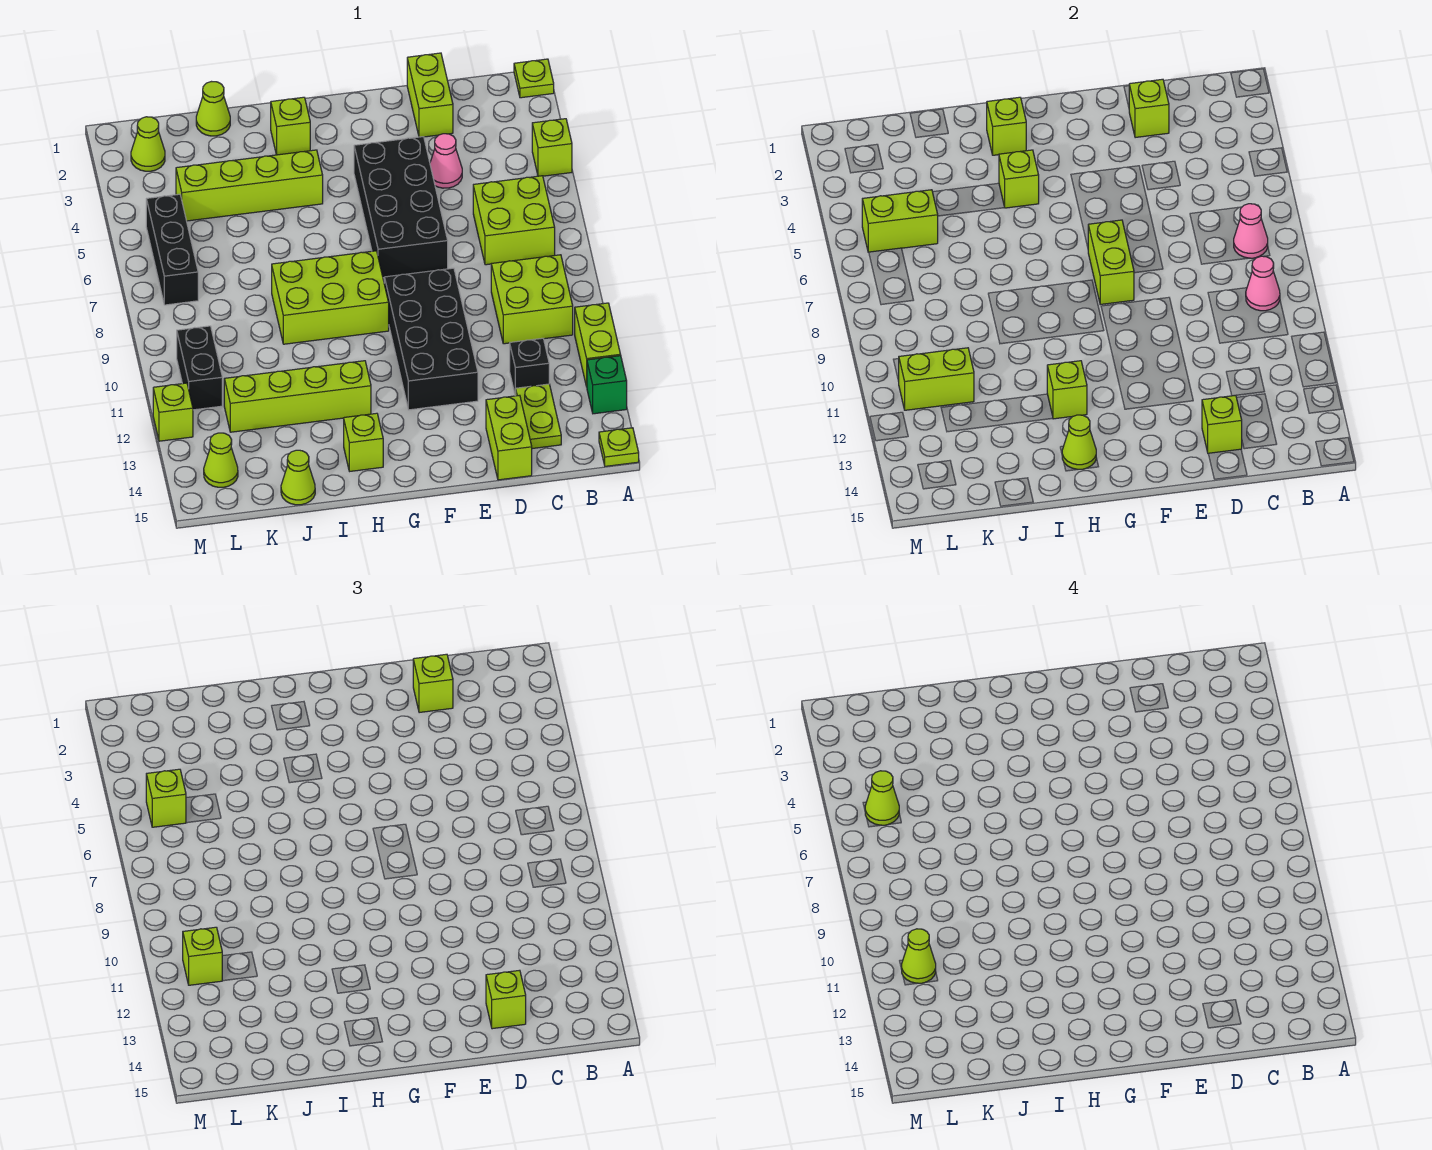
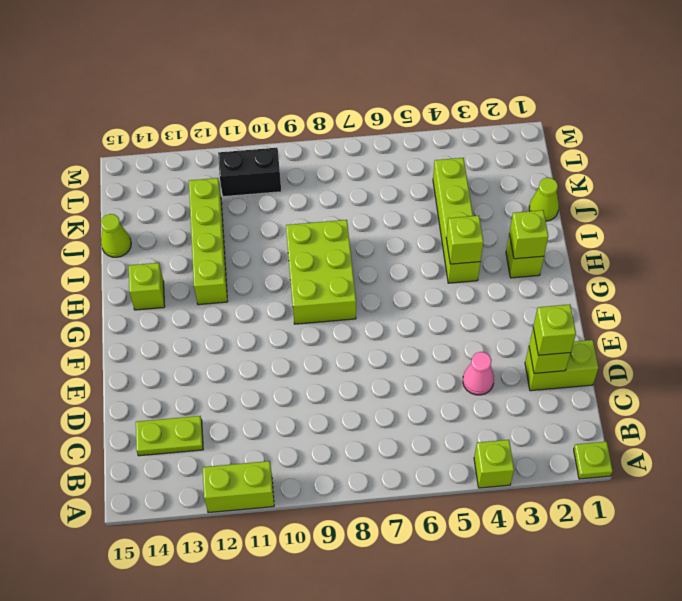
none -> green 1x1 brick [587,356,627,414]
none -> lime 1x1 plate [599,428,639,466]
none -> lime 2x2 brick [473,176,555,265]
none -> lime 2x2 brick [491,255,573,344]

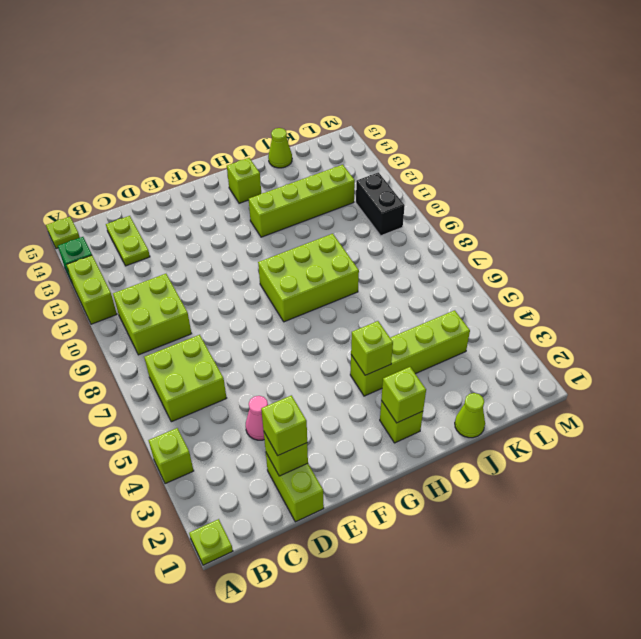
none -> black 1x1 brick [510,338,549,396]
none -> lime 1x2 brick [486,395,532,480]
none -> black 2x4 brick [354,137,448,278]
none -> black 2x4 brick [384,268,478,410]

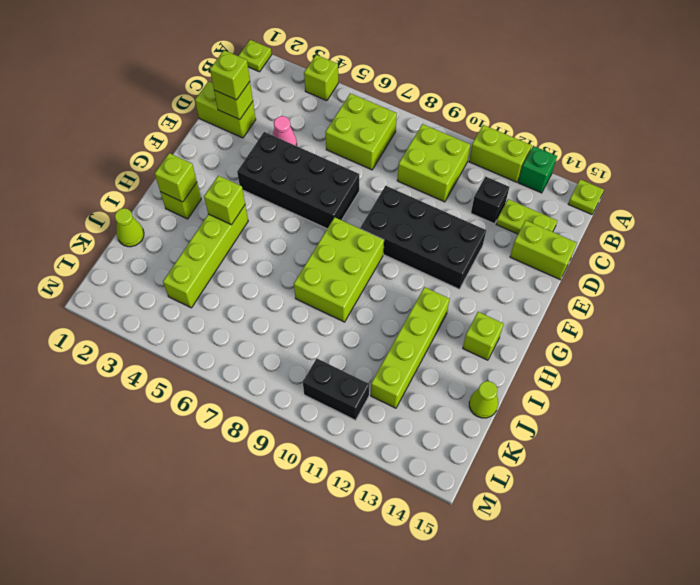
none -> lime 1x1 cone [131,117,165,171]
none -> black 1x3 brick [146,194,198,305]
none -> lime 1x1 cone [204,433,238,487]
none -> lime 1x1 brick [153,383,193,441]

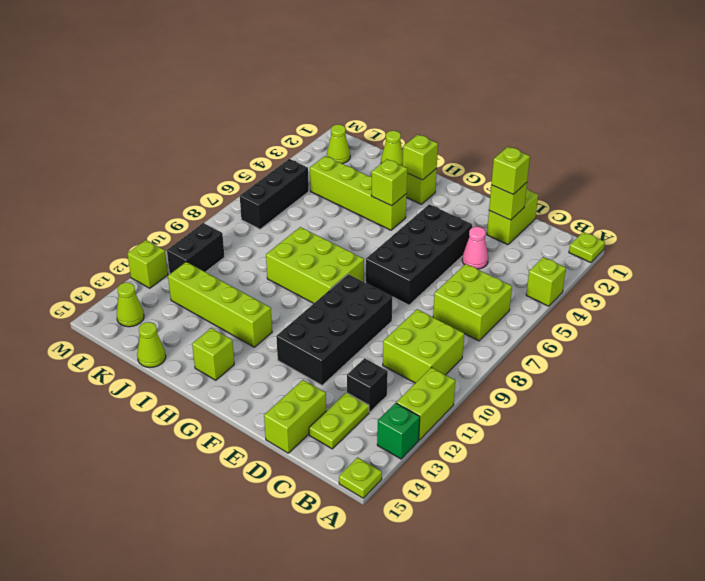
none -> pink 1x1 cone [1234,204,1268,258]
none -> pink 1x1 cone [1246,256,1280,311]
none -> lime 1x1 brick [1202,395,1242,453]
none -> lime 1x2 brick [1088,220,1134,304]

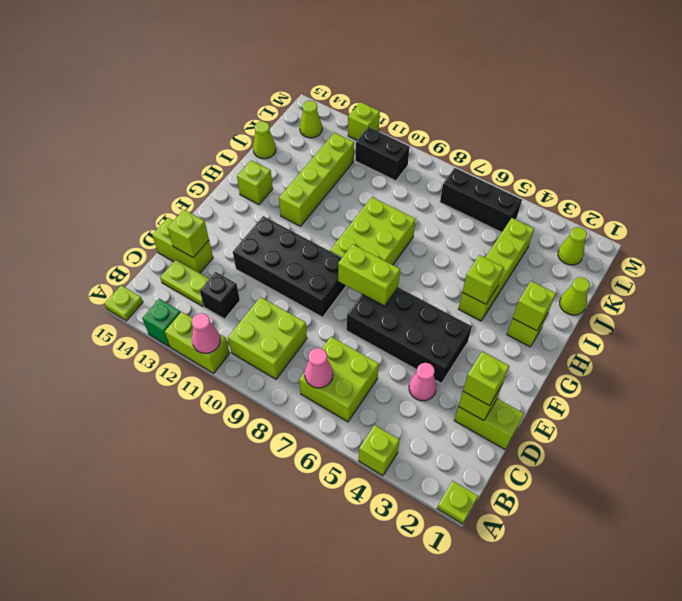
pink 1x1 cone [192,313,220,353] -> pink 1x1 cone moved to [1246,256,1280,311]
none -> lime 1x1 brick [1047,361,1087,419]
none -> lime 1x1 cone [1062,415,1096,469]
none -> lime 1x2 brick [862,190,938,252]
none -> lime 1x2 brick [899,348,974,410]

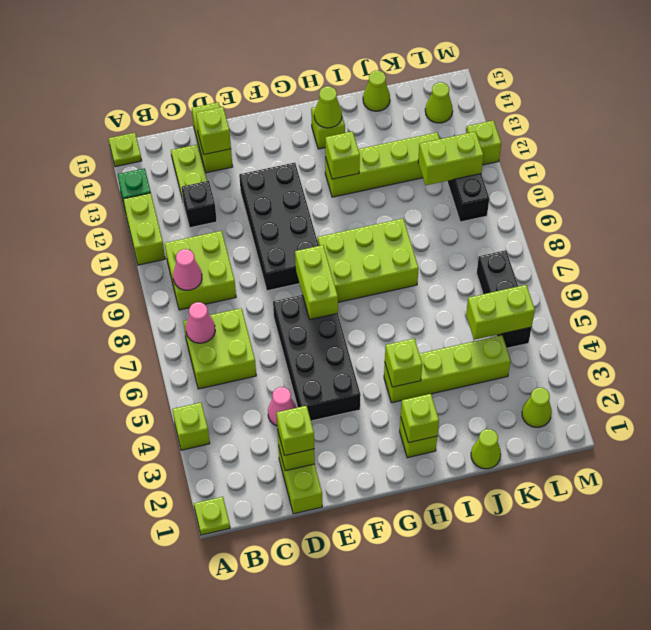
none -> lime 1x1 brick [486,970,526,1029]
none -> lime 1x1 brick [146,769,186,827]
none -> lime 1x1 brick [183,927,222,985]
none -> lime 1x1 cone [865,771,899,825]

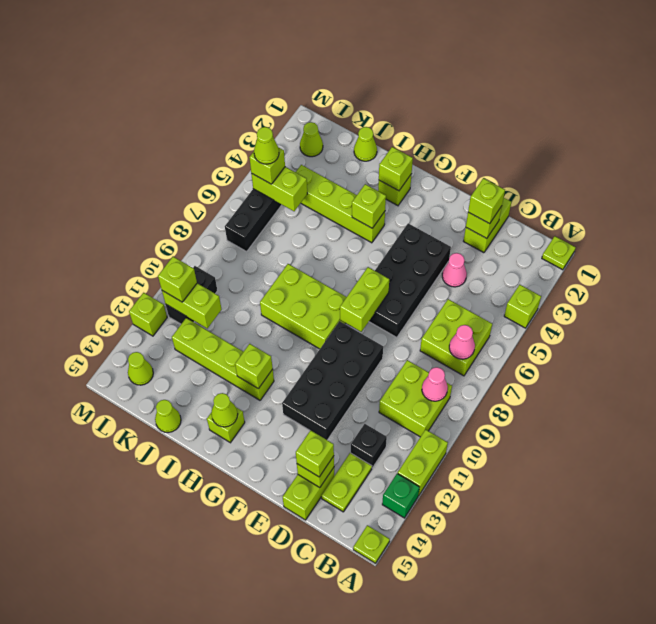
none -> lime 1x1 cone [902,929,936,983]

